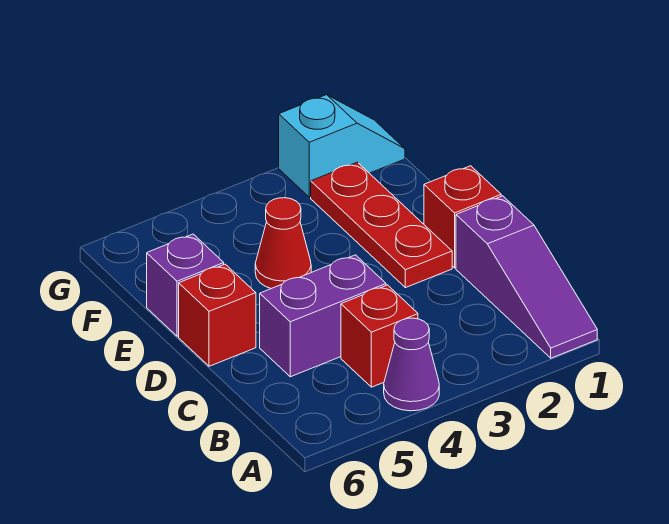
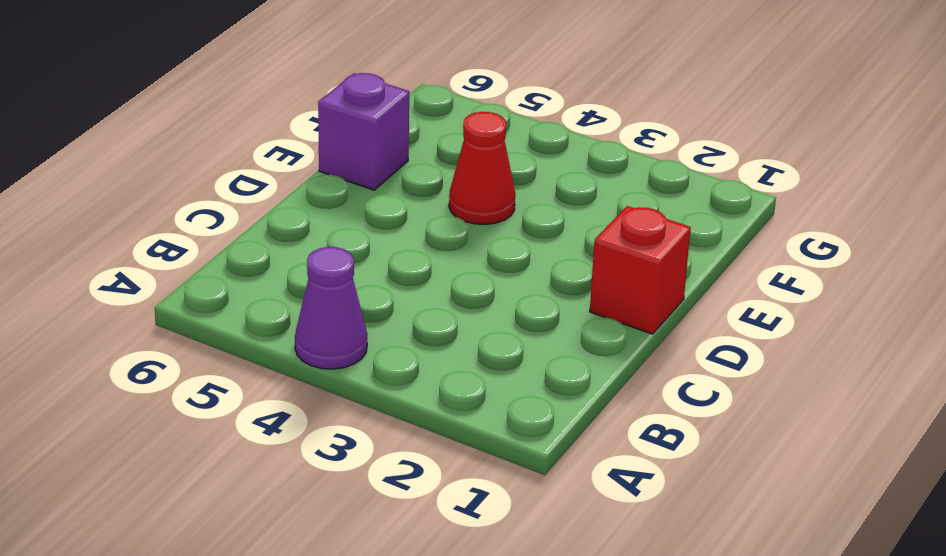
none -> purple 1x3 slope [456,196,597,358]
none -> red 1x1 brick [341,285,418,387]

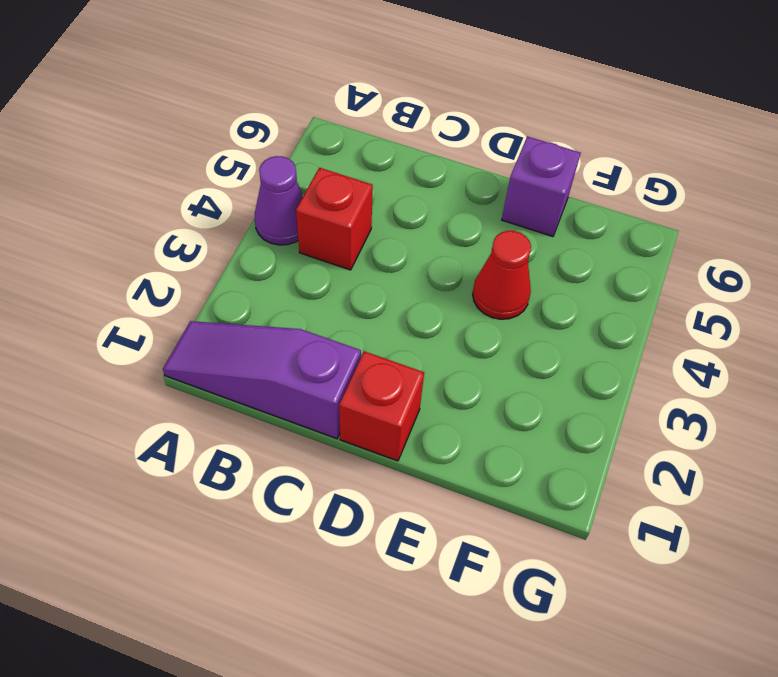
none -> purple 1x2 brick [260,255,386,377]
none -> red 1x3 plate [311,162,452,288]

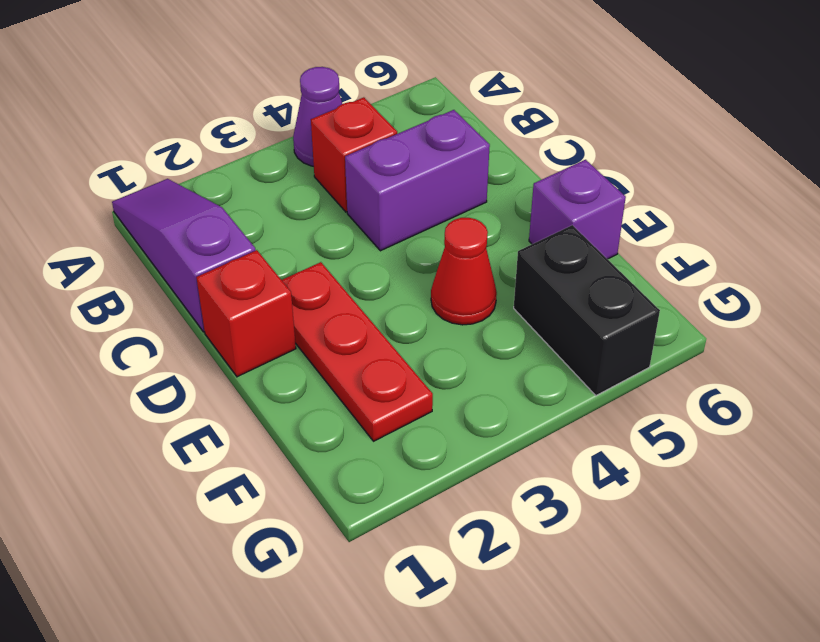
black 1x2 brick [514,225,660,395] -> none
none -> red 1x1 brick [179,264,256,366]
none -> cyan 1x2 slope [279,95,405,197]

